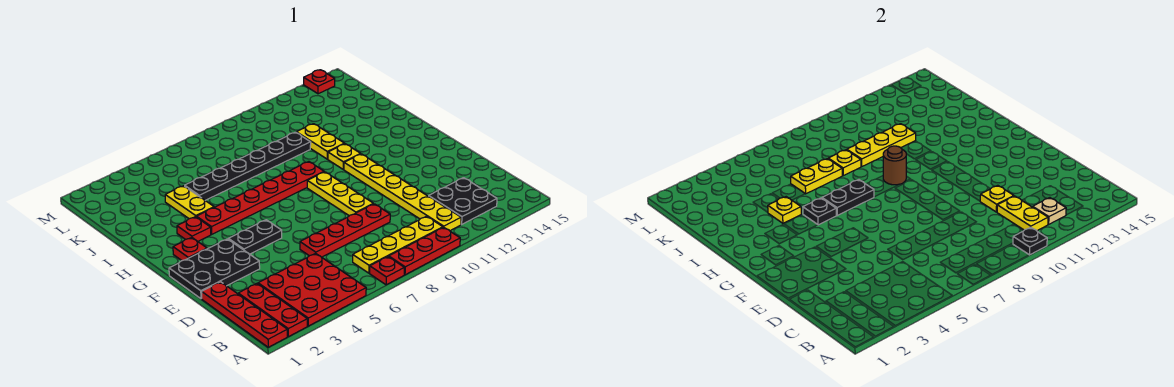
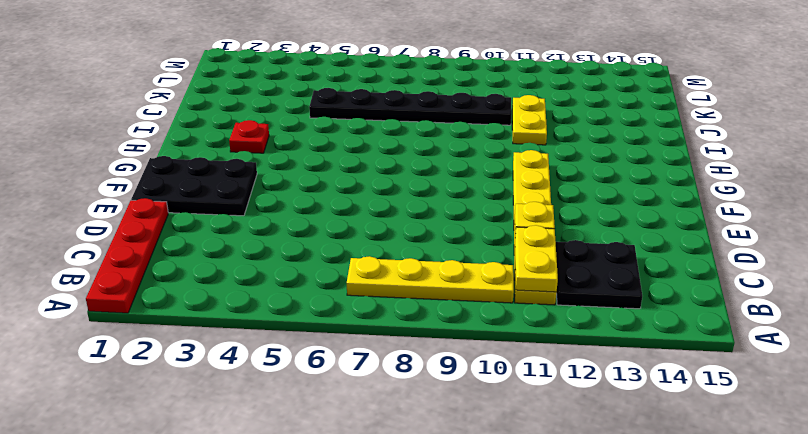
none -> red 1x3 plate [238,284,307,337]
none -> red 3x3 plate [258,253,366,326]
none -> red 1x1 plate [370,257,404,285]
none -> red 1x3 plate [389,227,460,275]

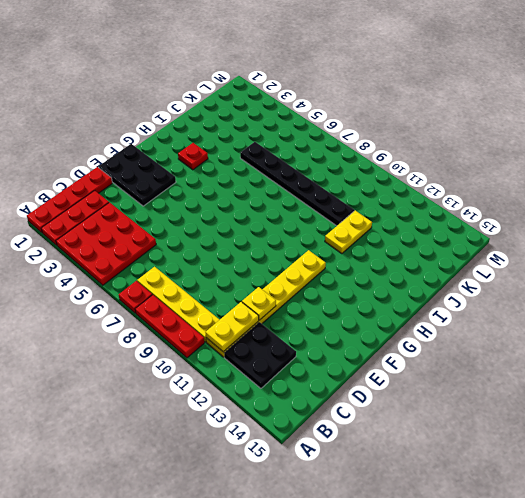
none -> red 1x4 plate [300,204,390,257]
none -> yellow 1x3 plate [307,172,373,216]
none -> black 1x2 plate [228,220,282,254]
none -> red 1x1 plate [173,238,207,261]

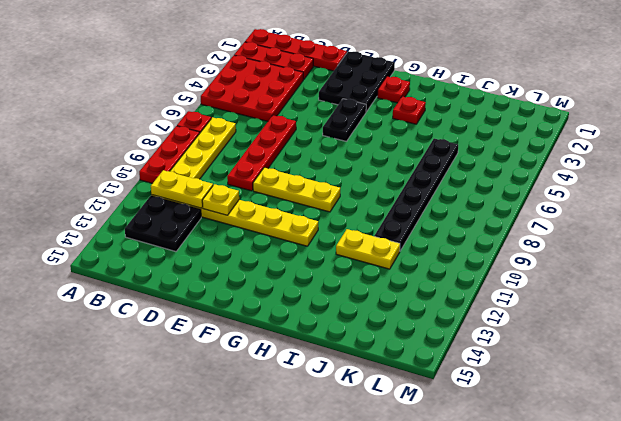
none -> red 1x6 plate [196,162,324,234]
none -> yellow 1x1 plate [328,144,360,169]
none -> yellow 1x2 plate [165,186,214,219]
none -> red 1x1 plate [304,70,335,94]

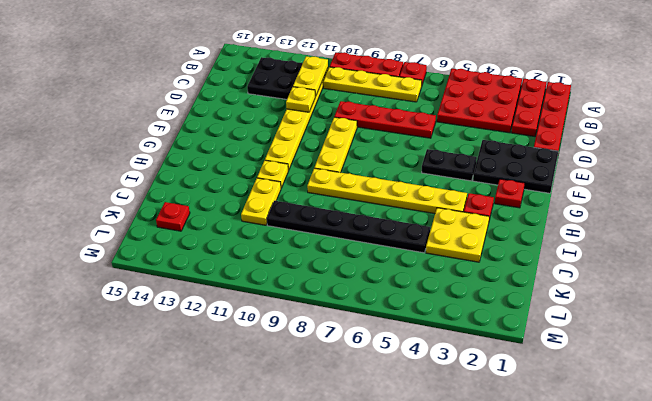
yellow 1x6 plate [307,168,467,214] -> red 1x6 plate [196,162,324,234]
yellow 2x2 plate [426,208,489,262] -> yellow 1x2 plate [165,186,214,219]
red 1x1 plate [156,202,190,231] -> red 1x1 plate moved to [304,70,335,94]
none -> black 1x1 plate [1013,227,1047,255]
none -> tan 1x1 plate [1033,198,1066,224]
none -> black 1x1 plate [803,198,837,225]
none -> black 1x2 plate [822,180,874,215]

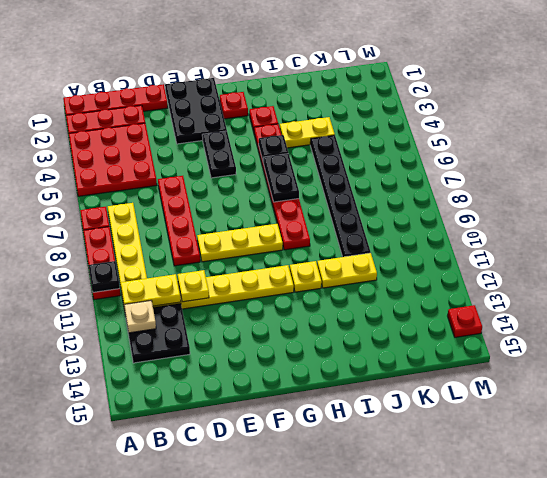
none -> brown 1x1 round brick [883,146,906,185]
none -> yellow 1x1 plate [768,197,801,223]
none -> yellow 1x2 plate [791,159,842,194]
none -> yellow 1x1 plate [828,150,861,176]

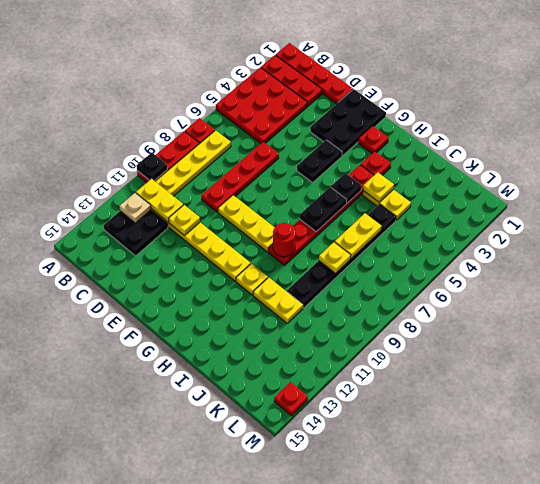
red 1x1 round brick [273,223,296,257] -> brown 1x1 round brick [883,146,906,185]
none -> yellow 1x3 plate [847,124,916,166]

